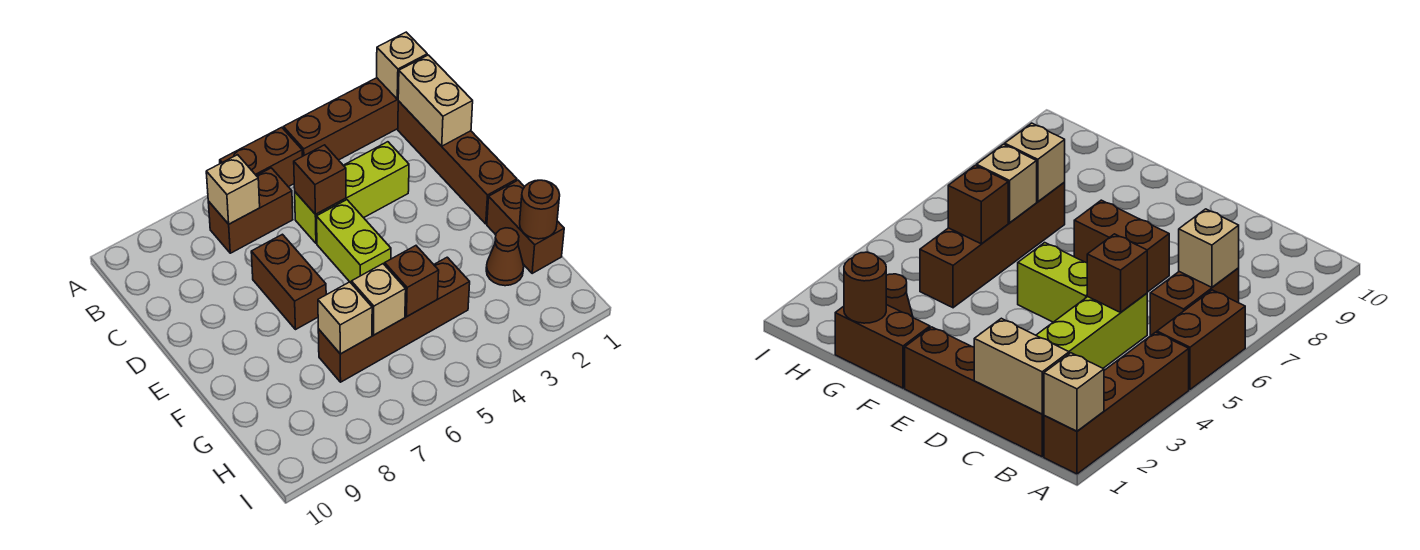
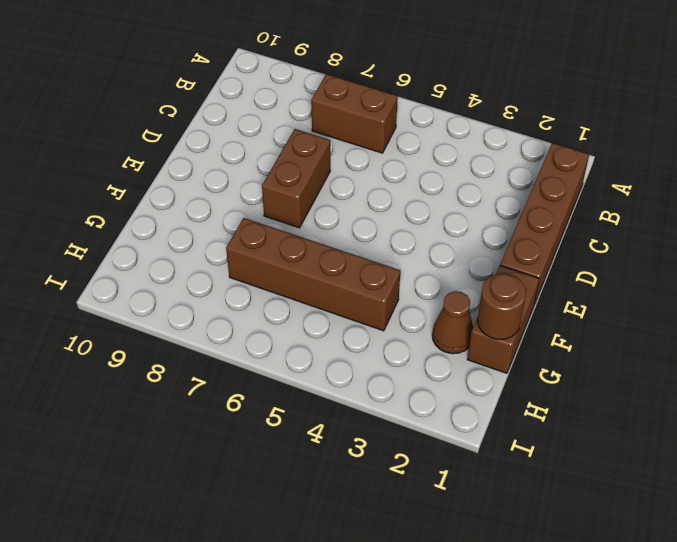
none -> brown 1x4 brick [283,78,398,160]
none -> brown 1x2 brick [220,127,302,187]
none -> lime 1x3 brick [295,142,409,243]

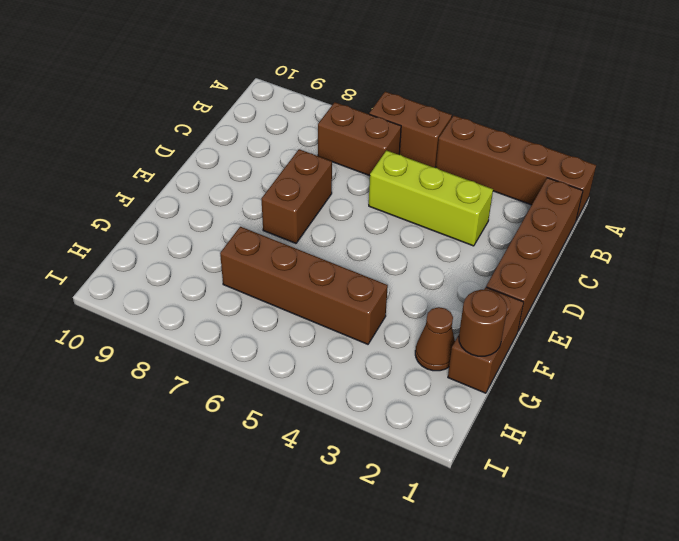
none -> lime 1x2 brick [317,200,391,283]
none -> tan 1x1 brick [377,32,427,99]
none -> tan 1x2 brick [398,55,473,146]

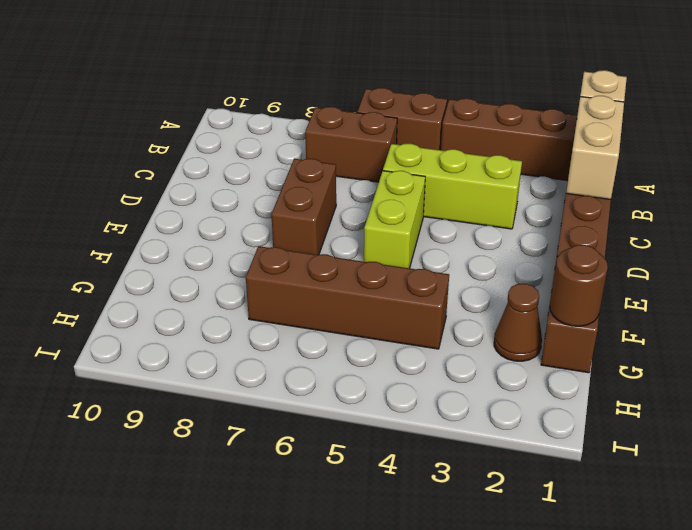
none -> tan 1x1 brick [206,155,260,224]
none -> brown 1x1 brick [294,145,346,214]
none -> brown 1x1 brick [385,246,439,317]

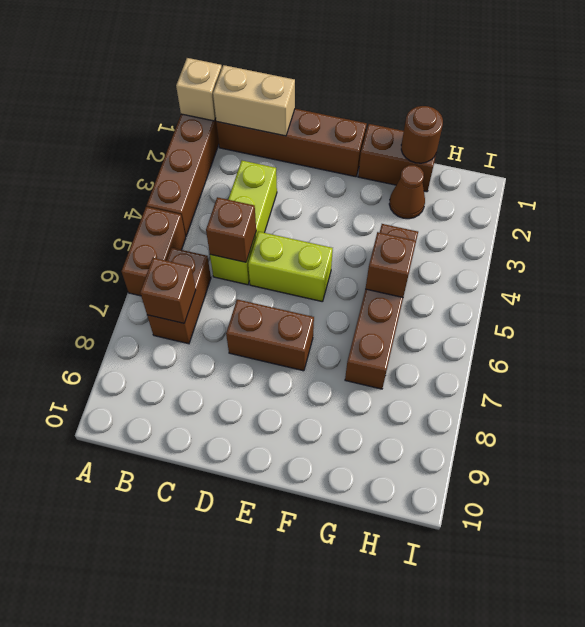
brown 1x1 brick [140,258,196,323] -> tan 1x1 brick [206,155,260,224]
none -> tan 1x1 brick [351,264,406,335]
none -> tan 1x1 brick [318,282,372,354]

